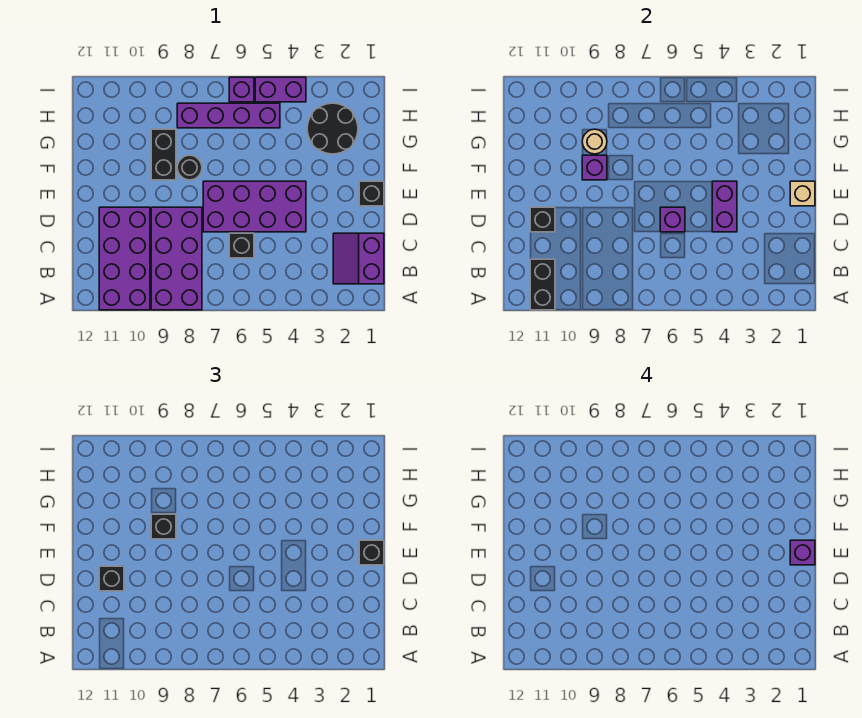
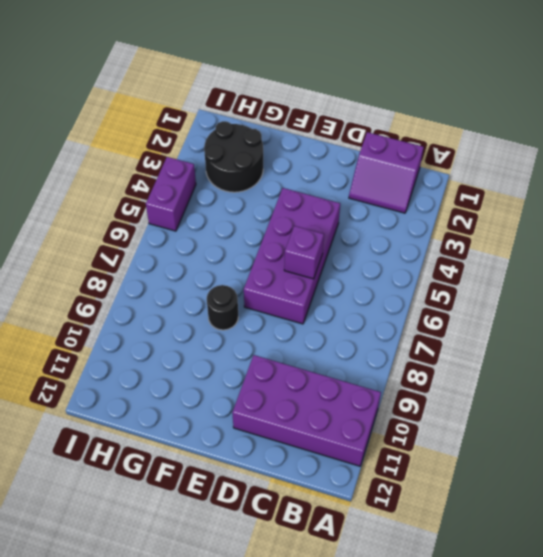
none -> purple 2x4 brick [151,207,202,310]
none -> black 1x1 brick [229,233,254,258]
none -> black 1x1 brick [359,181,384,206]

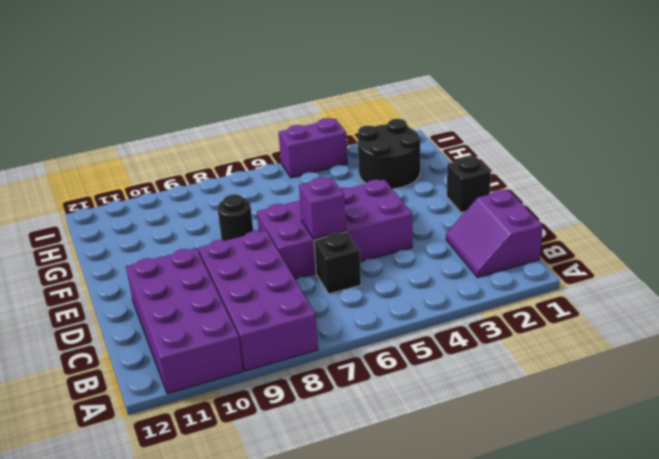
none -> black 1x2 brick [151,129,176,180]
none -> purple 1x4 brick [177,103,280,128]
none -> purple 1x1 brick [229,77,254,102]

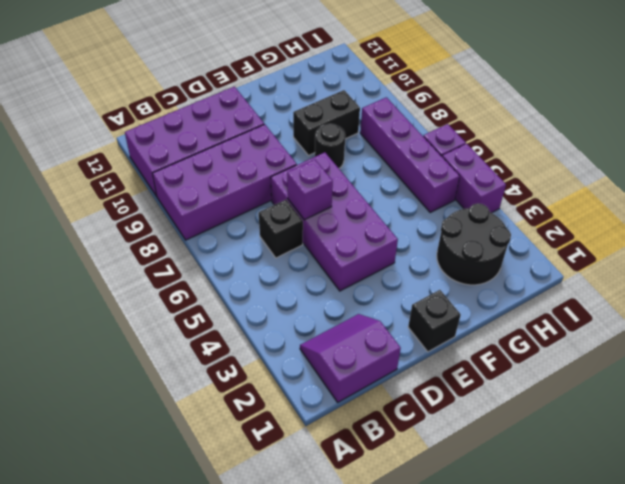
none -> black 1x2 brick [530,259,555,310]
none -> purple 1x2 brick [712,181,737,232]
none -> black 1x1 brick [530,207,555,232]

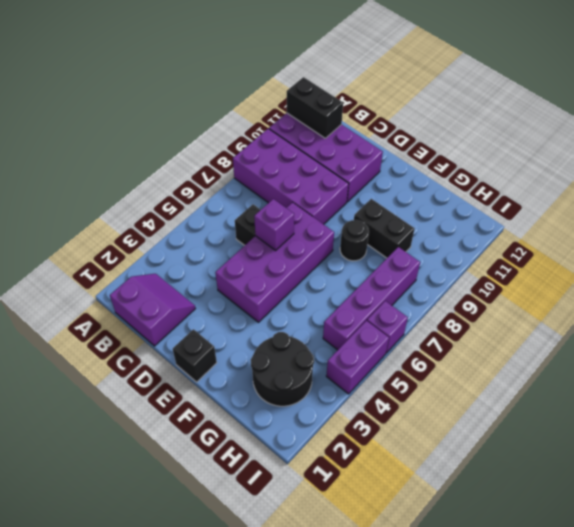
none -> purple 1x2 brick [712,181,737,232]
none -> black 1x1 brick [530,207,555,232]
none -> tan 1x1 brick [790,181,815,206]

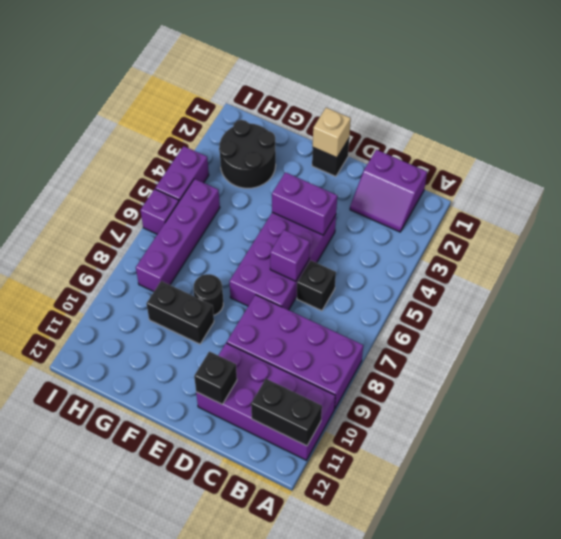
none -> purple 1x1 brick [582,155,607,180]
none -> tan 1x1 round brick [582,129,607,154]
none -> black 1x1 brick [99,566,124,591]

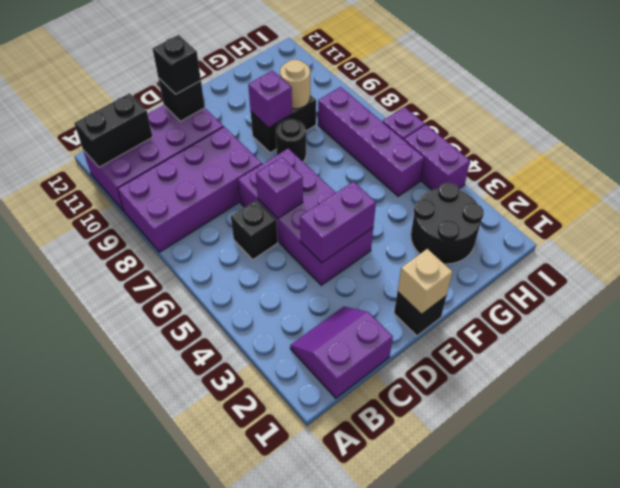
none -> black 1x1 brick [359,540,384,565]
none -> black 1x1 brick [151,514,176,539]
none -> purple 1x1 brick [790,540,815,565]

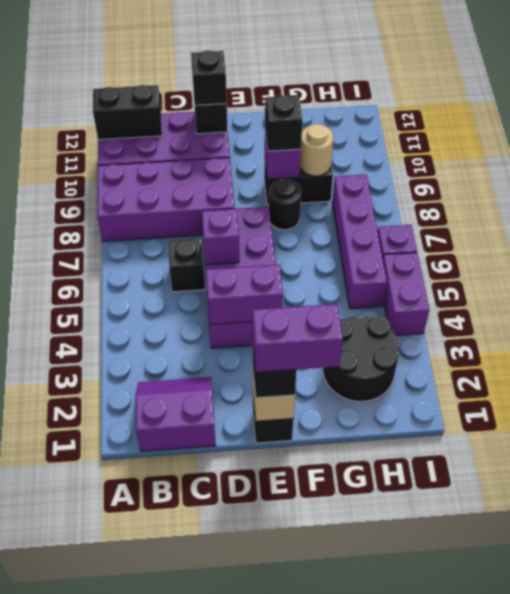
purple 1x2 brick [252,304,343,372] -> purple 1x1 brick [790,540,815,565]

